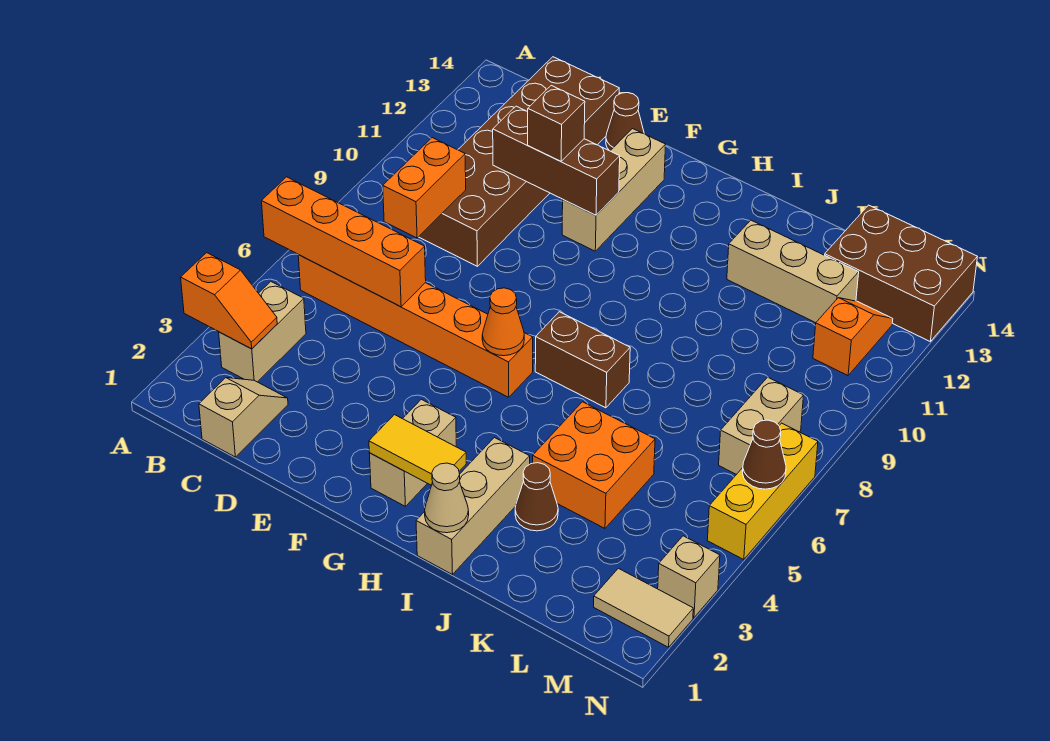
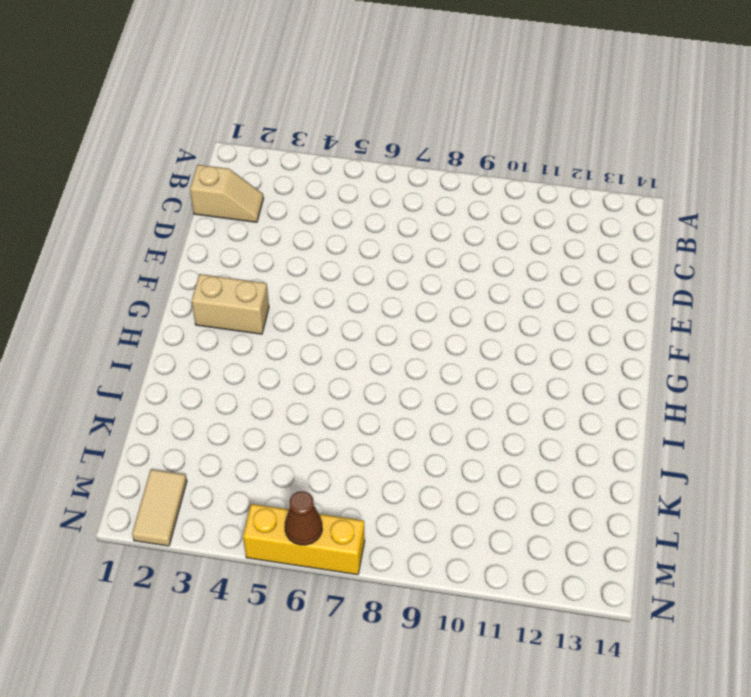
none -> tan 1x2 brick [219,282,306,382]
none -> orange 1x6 brick [298,255,533,397]
none -> brown 2x6 brick [419,57,619,266]

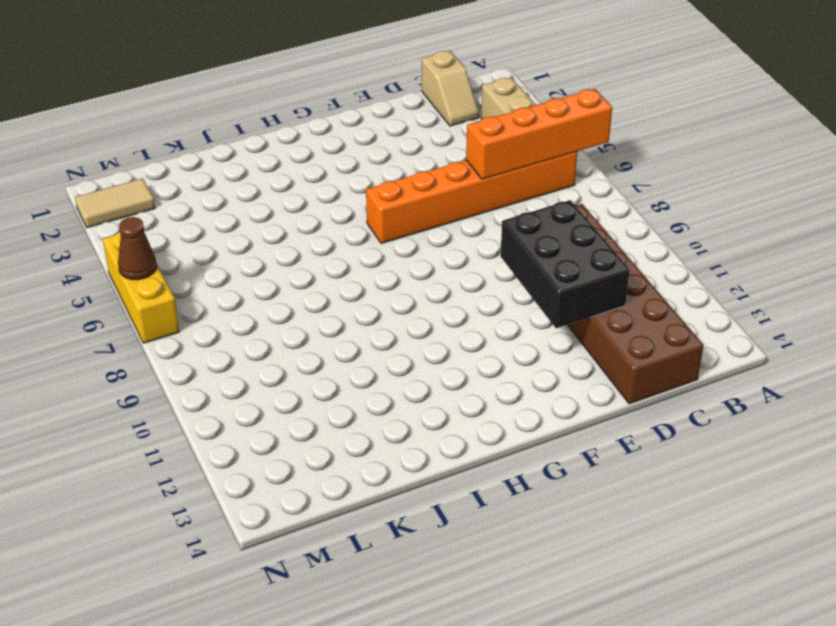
black 2x3 brick [500,200,630,328] -> brown 1x3 brick [493,106,620,215]
none -> brown 1x1 cone [606,93,644,151]
none -> tan 1x3 brick [562,129,666,251]
none -> tan 1x2 brick [369,399,456,506]

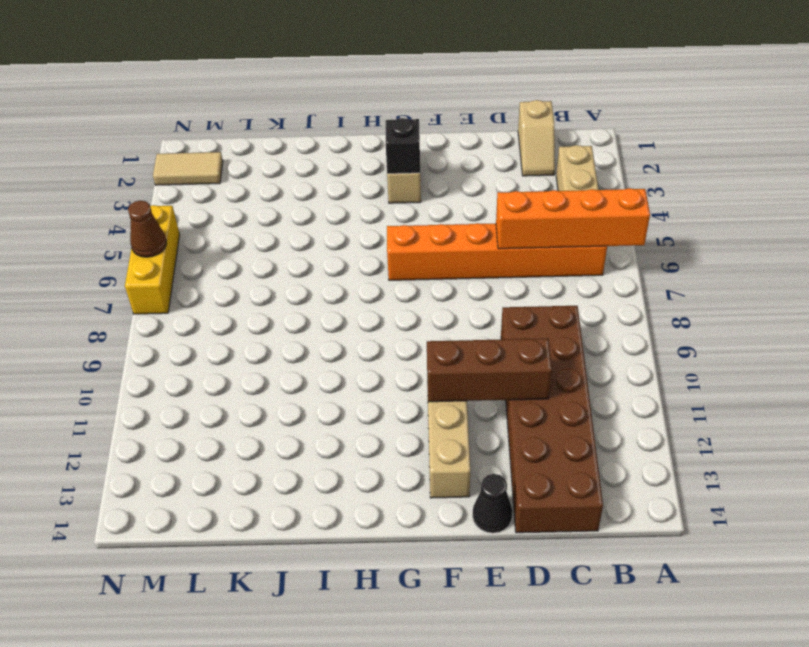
black 1x1 cone [473,474,513,533] -> brown 1x1 cone [606,93,644,151]
black 1x1 brick [386,118,420,174] -> none
none -> brown 1x2 brick [535,312,630,408]
none -> tan 1x3 brick [416,438,530,575]
none -> brown 1x1 cone [515,463,558,531]

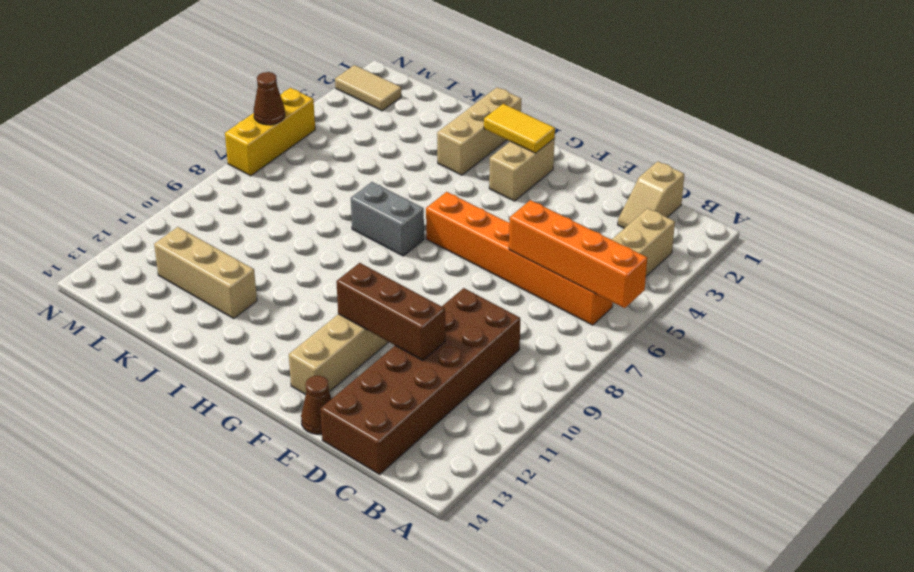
grey 1x2 brick [351,182,424,256] -> brown 1x2 brick [535,312,630,408]
none -> brown 1x1 cone [515,463,558,531]
none -> orange 2x2 brick [533,402,655,528]
none -> brown 2x3 brick [825,205,977,341]

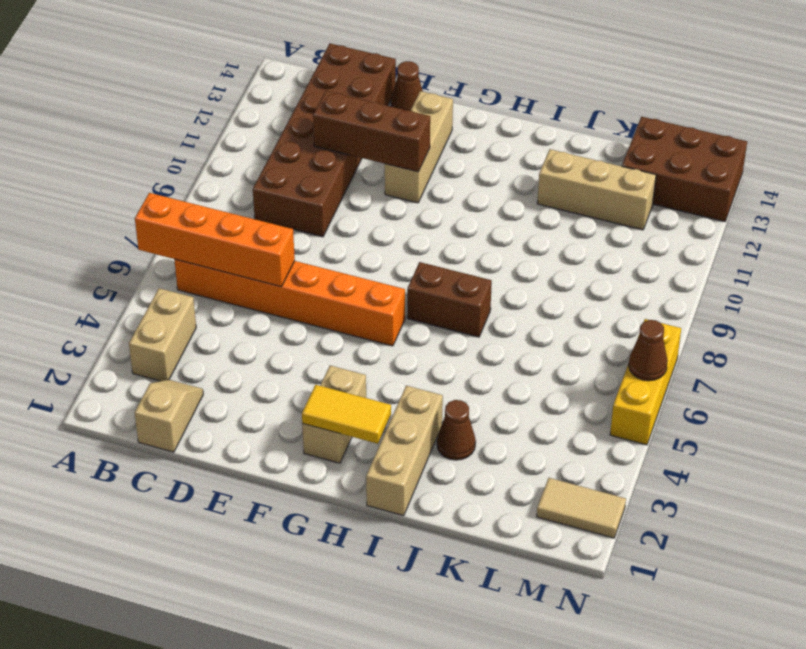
none -> orange 2x2 brick [533,402,655,528]
none -> tan 1x2 brick [719,377,804,475]
none -> orange 1x2 slope [813,298,893,375]

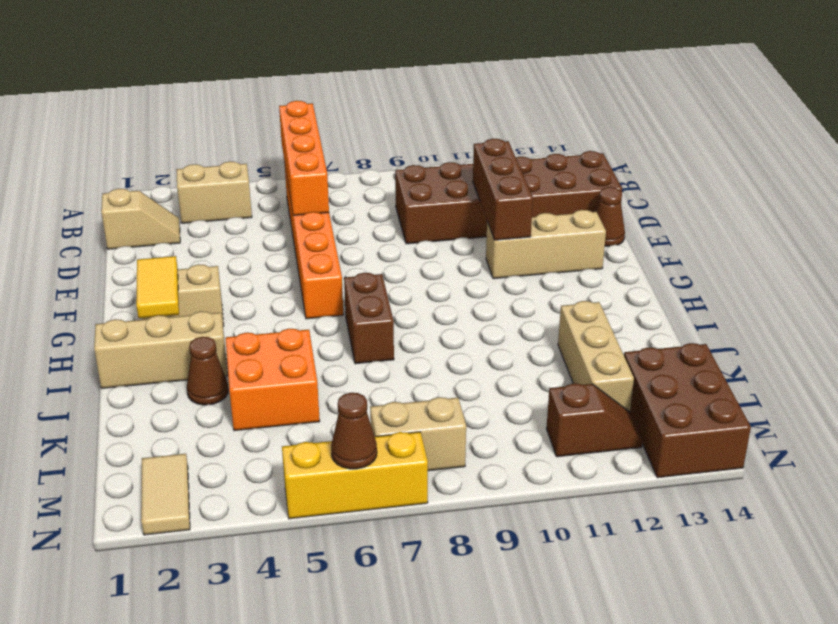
brown 1x2 slope [546,384,643,457] -> orange 1x2 slope [813,298,893,375]
none -> tan 1x1 brick [658,536,720,618]
none -> orange 1x2 slope [181,253,277,349]
none -> orange 1x2 brick [383,138,466,238]

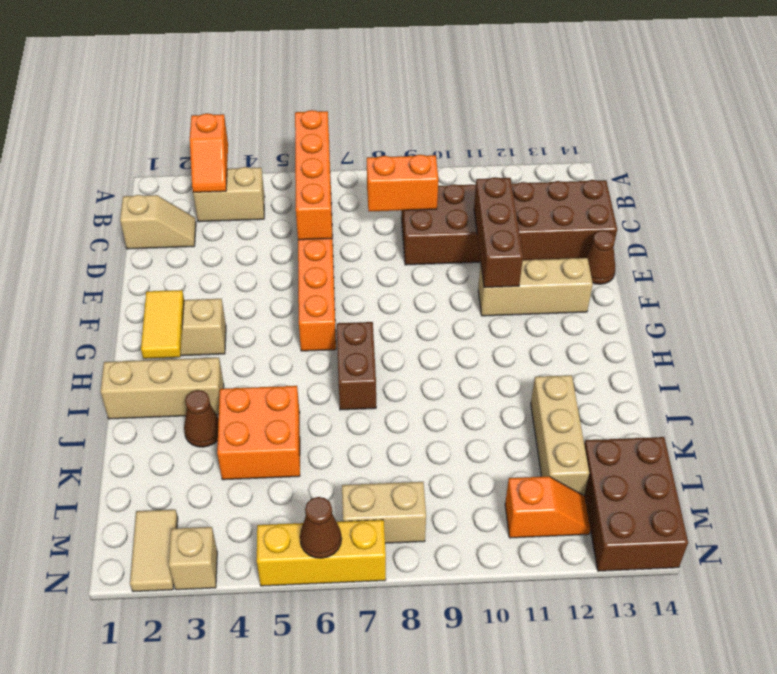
none -> orange 1x1 cone [482,288,524,356]
none -> tan 1x1 cone [425,463,469,533]
none -> brown 1x1 brick [528,86,585,161]

